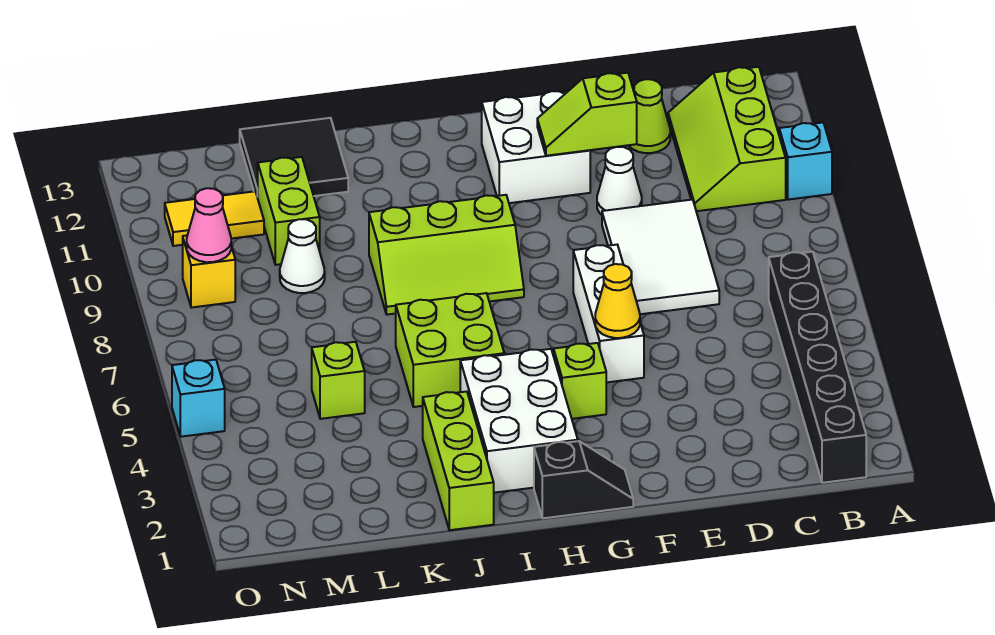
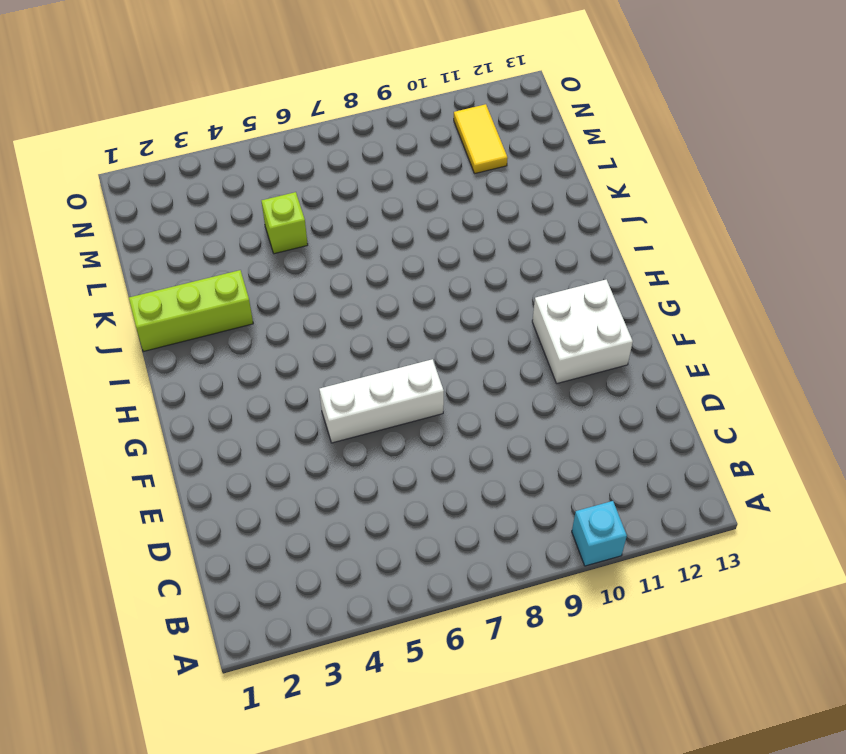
none -> black 1x6 brick [769,252,866,483]
none -> lime 2x3 slope [668,67,786,211]
none -> white 2x3 tile [602,200,719,314]

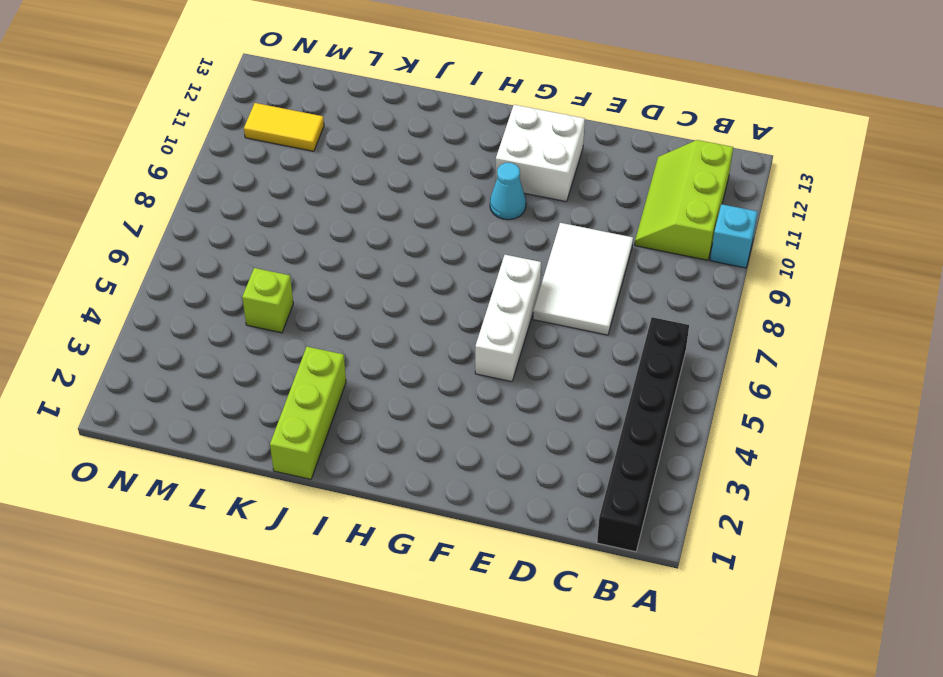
cyan 1x1 cone [490,163,526,220] -> none
none -> lime 1x1 cone [628,79,670,153]
none -> white 1x1 cone [597,147,642,215]
none -> black 1x2 slope [534,441,633,518]

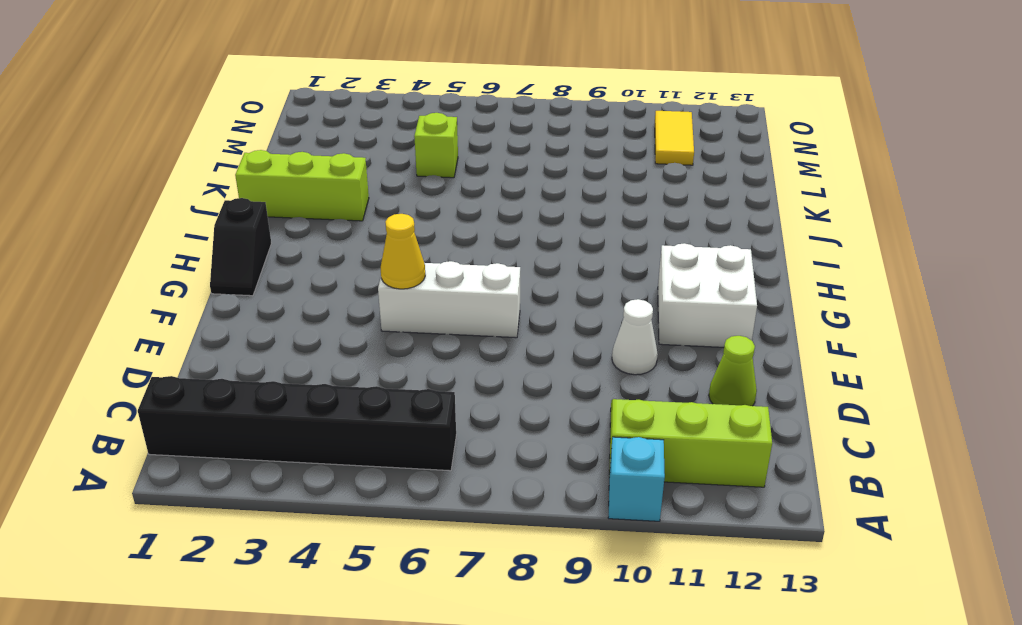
none -> white 2x3 tile [602,200,719,314]
none -> lime 1x1 brick [554,343,606,419]
none -> white 2x3 brick [460,349,578,493]

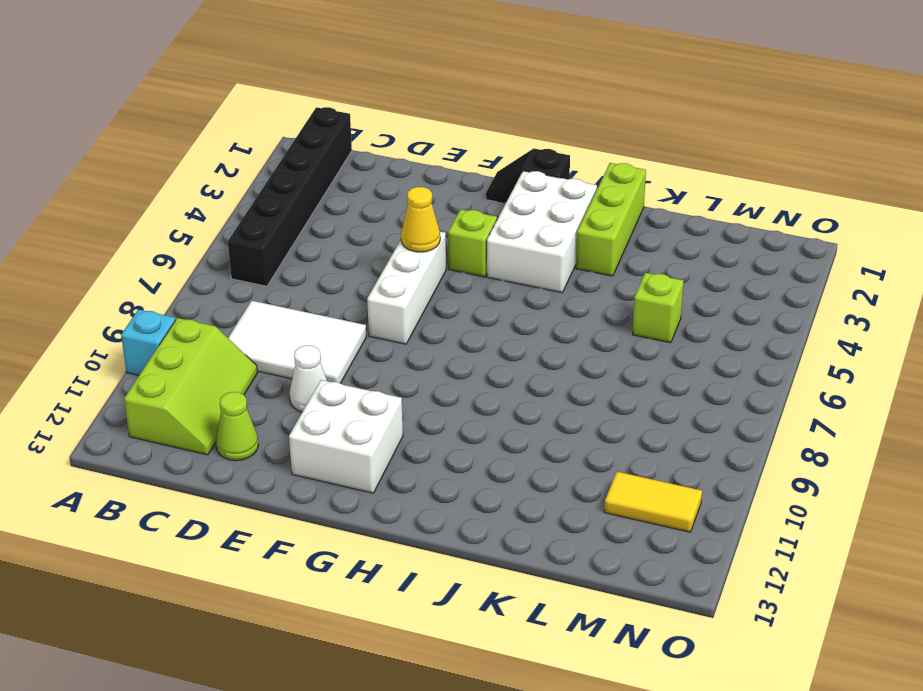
white 2x3 tile [228,301,366,383] -> white 2x3 tile turned to [602,200,719,314]
none -> lime 2x3 slope [369,195,524,315]
none -> lime 2x2 brick [396,293,504,407]
none -> black 2x2 tile [240,118,348,198]

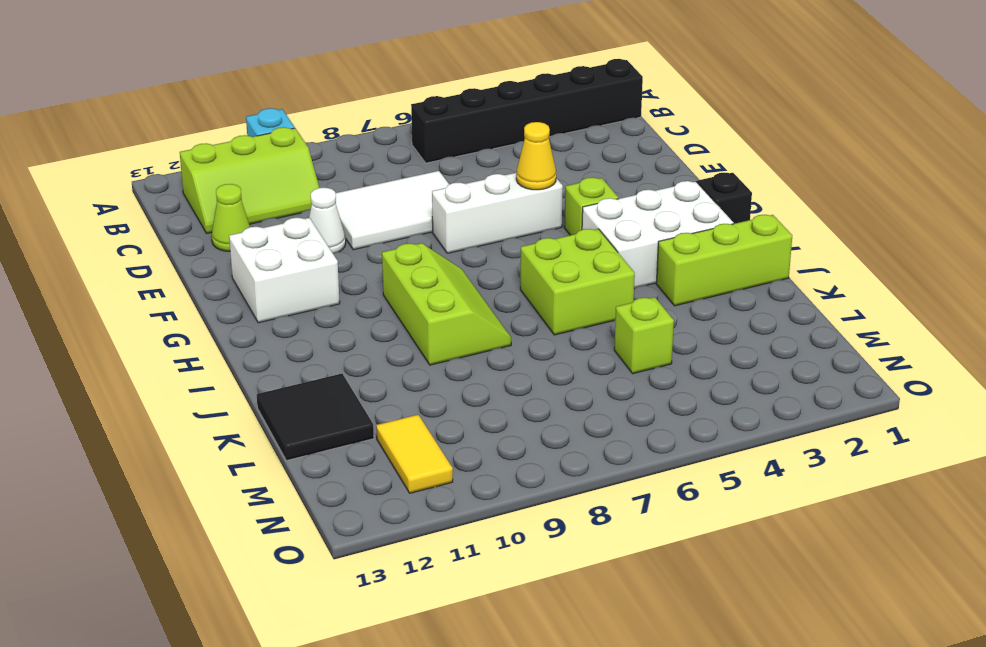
none -> white 1x1 cone [280,219,325,293]
none -> lime 1x2 brick [257,157,320,265]
none -> yellow 1x1 brick [183,235,235,308]

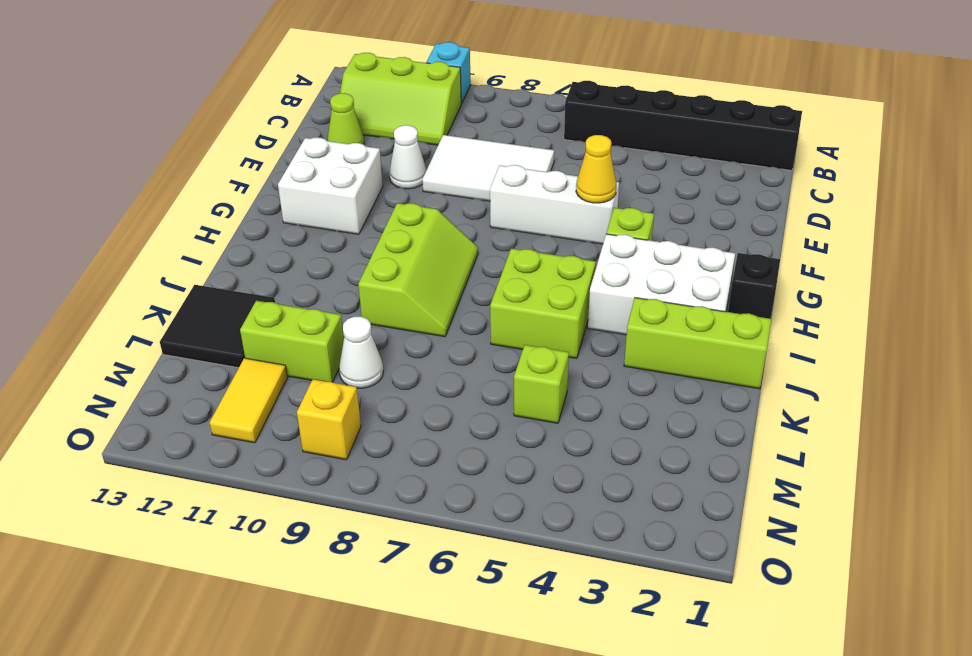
none -> cyan 1x1 brick [172,360,225,437]
none -> lime 1x2 slope [537,73,637,156]
none -> pink 1x1 cone [187,188,231,262]

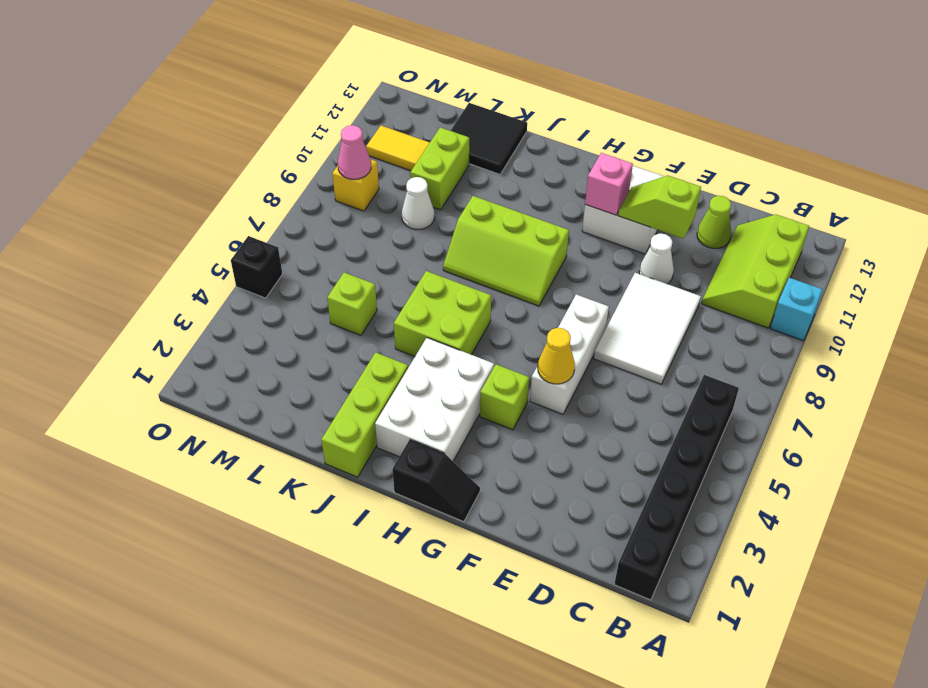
pink 1x1 brick [585,153,633,215] -> none
black 1x1 brick [231,236,283,298] -> cyan 1x1 brick [172,360,225,437]

